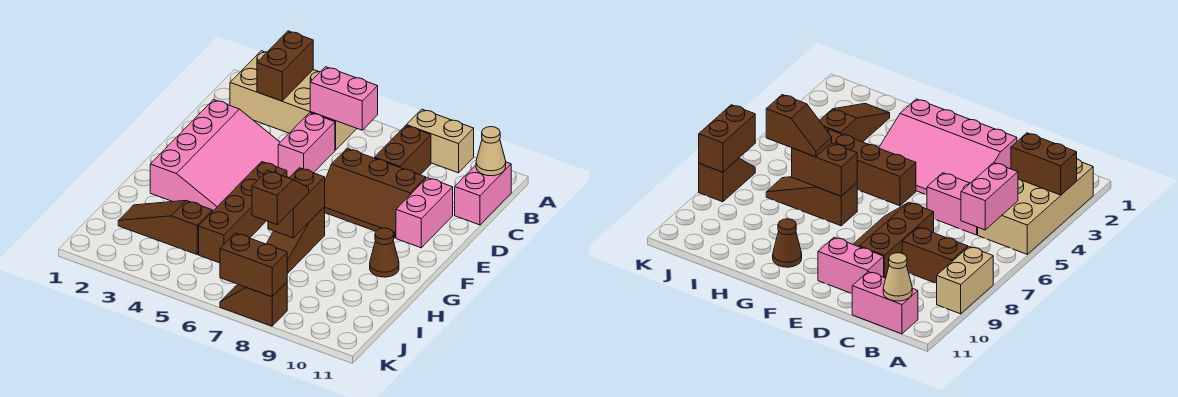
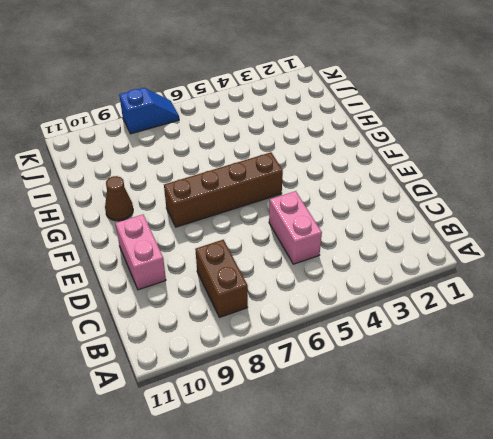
brown 1x4 brick [164,152,283,227] -> brown 1x4 brick turned to [199,162,287,263]
blue 1x2 slope [119,88,179,134] -> brown 1x2 slope [220,282,287,326]
none -> tan 2x4 brick [230,51,357,150]
none -> tan 1x2 brick [406,109,474,173]
none -> pink 1x2 brick [455,162,511,225]

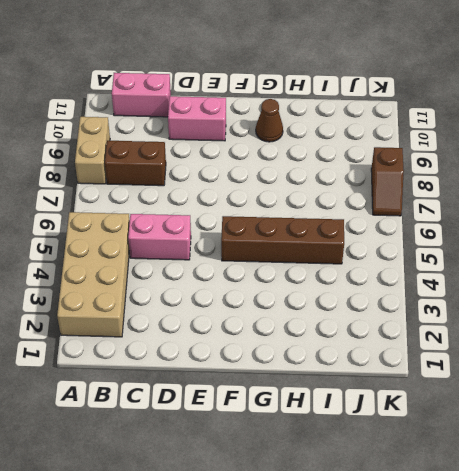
none -> pink 3x4 slope [150,100,280,212]
none -> brown 2x3 slope [324,148,426,238]
none -> brown 1x3 slope [266,207,325,274]

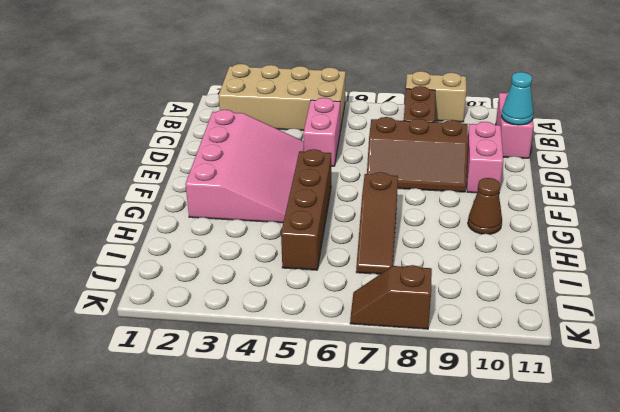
cyan 1x1 cone [501,72,533,125] -> none
none -> brown 1x3 slope [118,200,212,254]
none -> brown 1x2 brick [257,31,313,101]
none -> pink 1x2 brick [310,67,378,130]

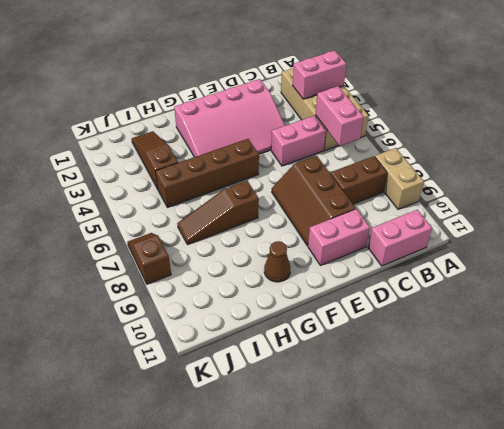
pink 1x2 brick [293,50,347,99] -> brown 1x2 brick [257,31,313,101]
none -> tan 1x1 cone [476,127,506,176]
none -> brown 1x2 brick [268,168,325,238]
none -> brown 1x2 brick [220,233,287,297]

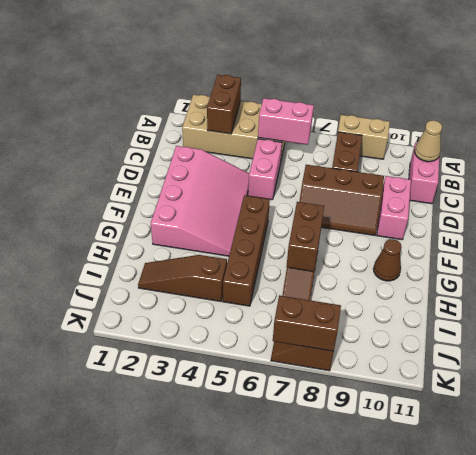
none -> brown 1x2 slope [252,170,309,225]

